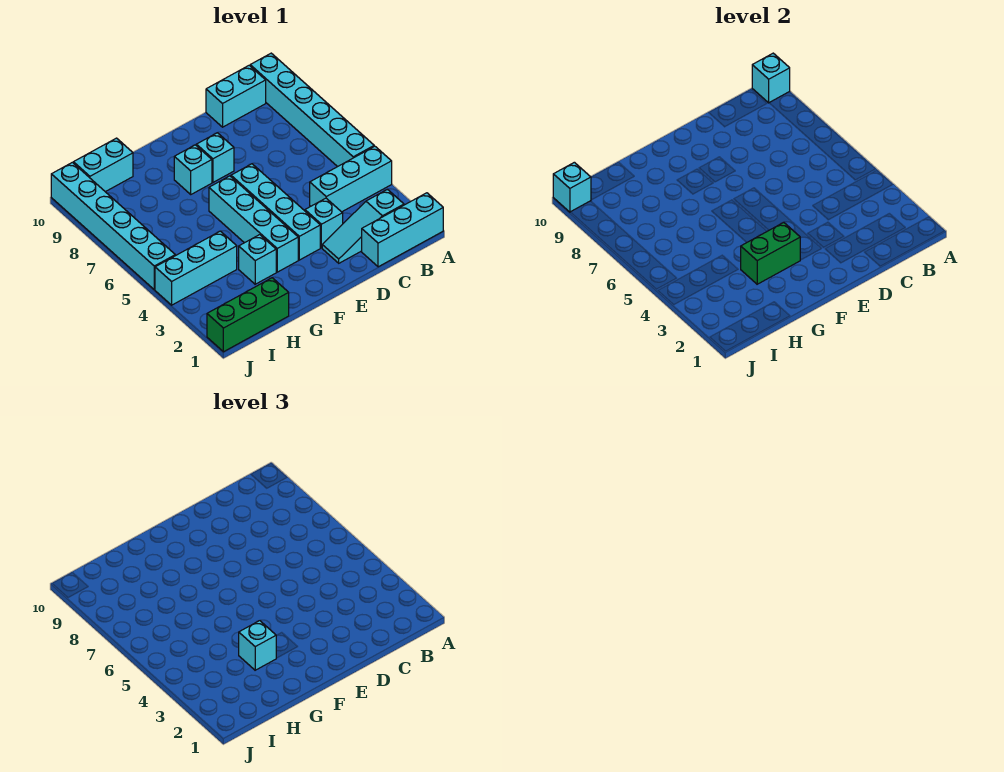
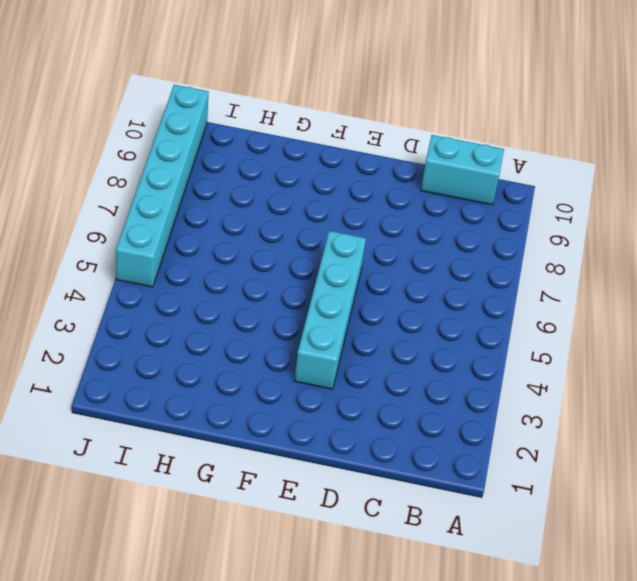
none -> cyan 1x3 brick [362,193,443,267]
none -> cyan 1x3 brick [310,146,392,212]
none -> cyan 1x6 brick [250,53,374,167]

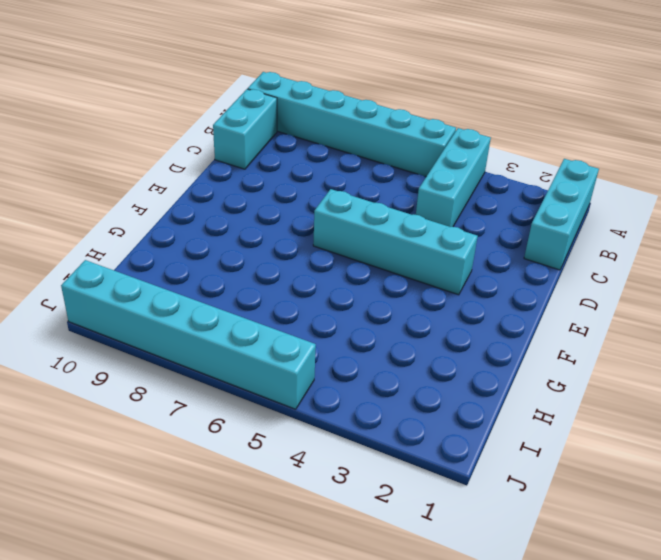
none -> cyan 1x3 slope [322,189,404,263]
none -> cyan 1x1 brick [305,198,343,248]
none -> cyan 1x1 brick [196,133,234,182]

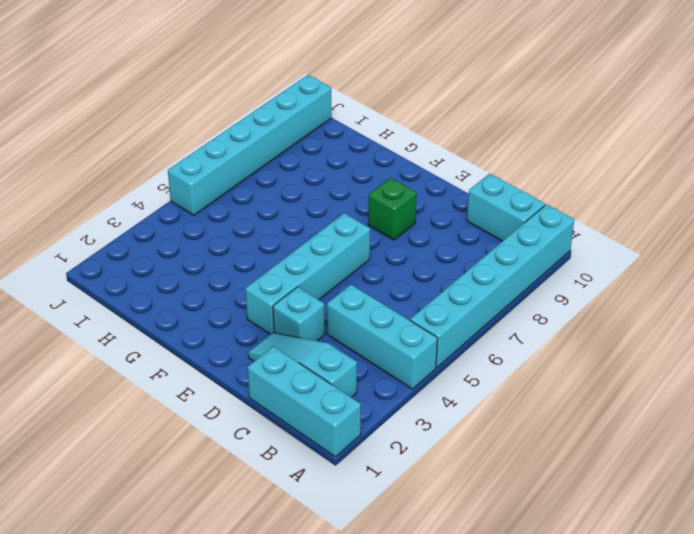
green 1x1 brick [368,178,417,240] -> cyan 1x1 brick [196,133,234,182]
none -> cyan 1x4 brick [209,176,298,272]
none -> cyan 1x1 brick [174,145,212,194]
none -> cyan 1x1 brick [239,235,276,284]

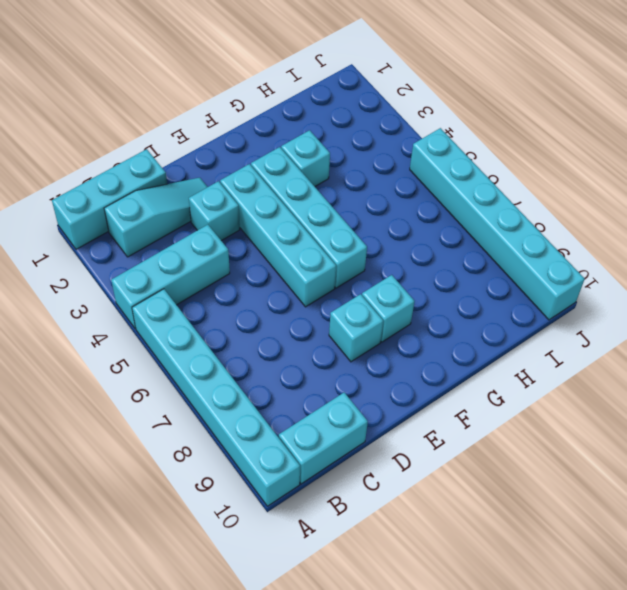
none -> green 1x3 brick [207,278,289,352]
none -> cyan 1x3 brick [155,231,237,305]
none -> cyan 1x2 brick [73,138,133,192]

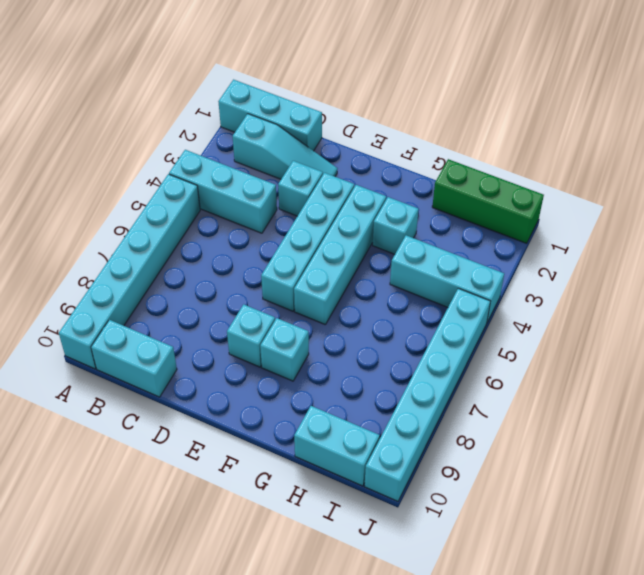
none -> cyan 1x1 brick [752,53,790,103]
none -> green 1x2 brick [741,222,800,284]
none -> cyan 1x1 brick [553,162,591,212]

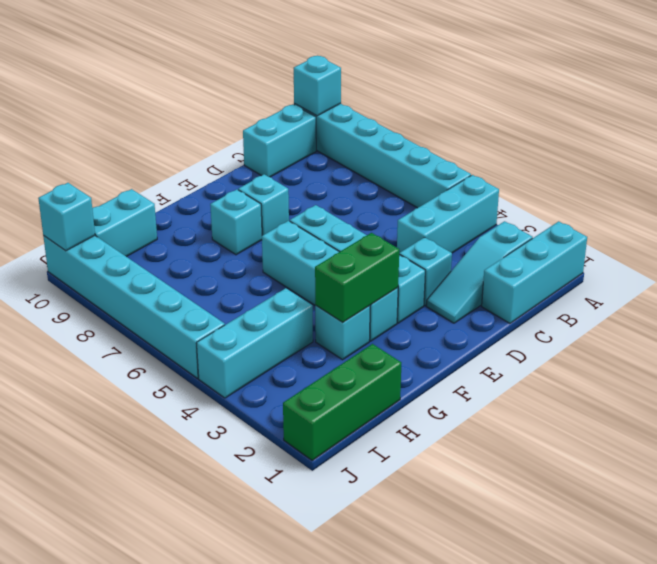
none -> cyan 1x1 brick [239,621,276,670]

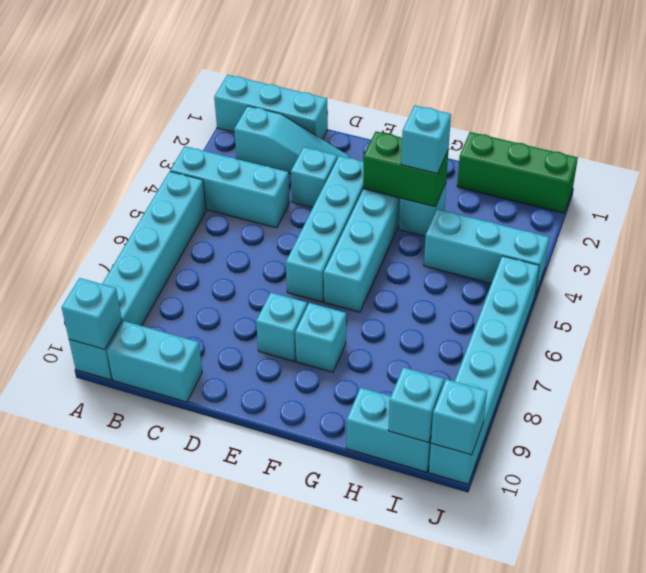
cyan 1x1 brick [388,367,444,443] -> none

